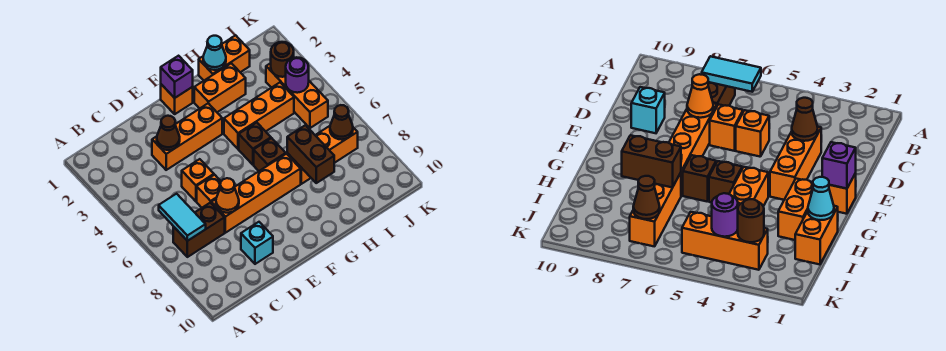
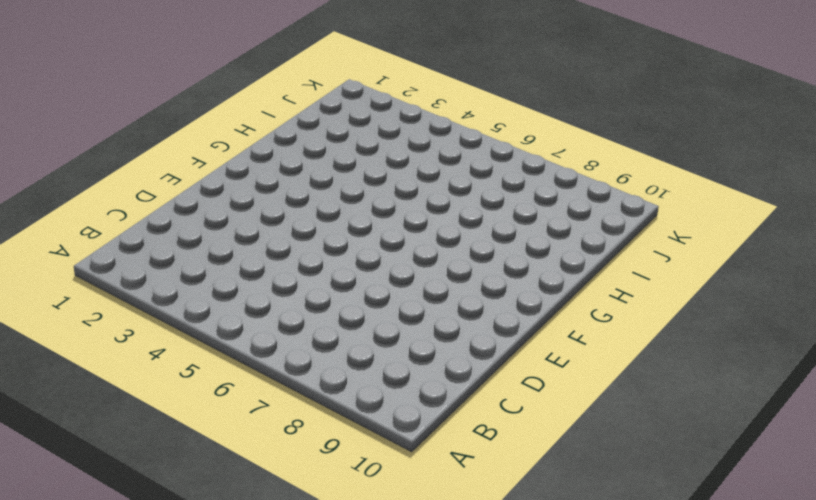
none -> brown 1x2 brick [173,202,225,257]
none -> orange 1x3 brick [152,103,222,170]
none -> orange 1x1 brick [182,159,214,201]

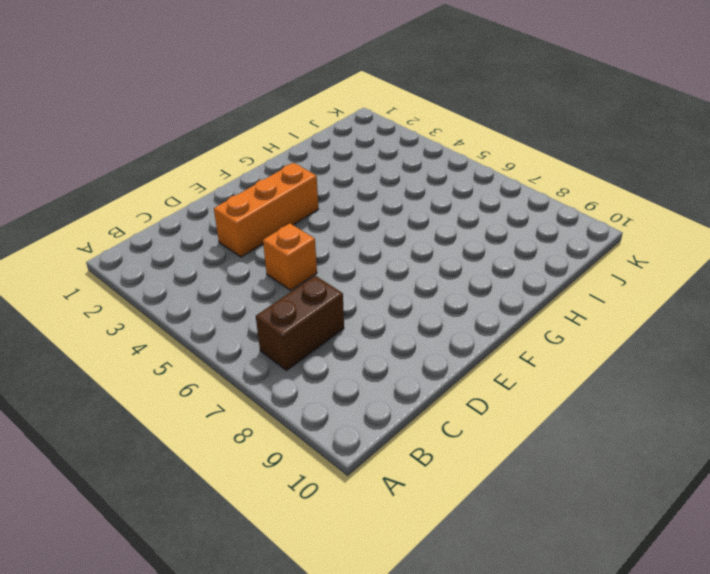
none -> orange 1x1 brick [197,175,221,208]
none -> orange 1x4 brick [211,154,301,233]
none -> cyan 1x1 brick [241,222,273,264]

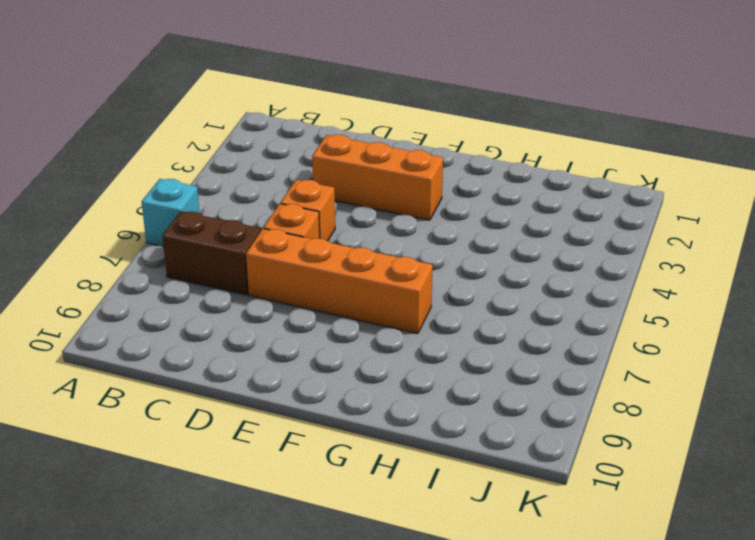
cyan 1x1 brick [142,179,200,247] -> cyan 1x1 brick moved to [241,222,273,264]
none -> orange 1x1 brick [161,84,193,114]
none -> orange 1x2 brick [194,63,246,112]
none -> orange 1x3 brick [224,83,294,149]

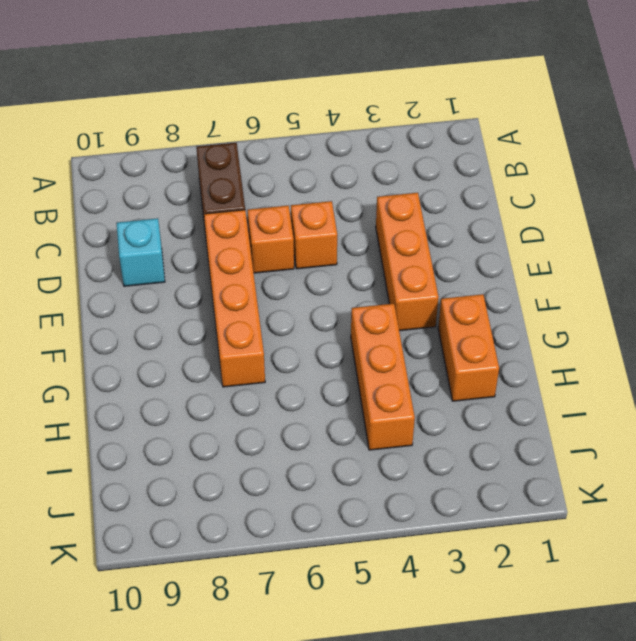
none -> orange 1x1 brick [161,84,193,114]
none -> brown 1x1 brick [239,123,271,165]
none -> brown 1x1 brick [254,138,286,171]

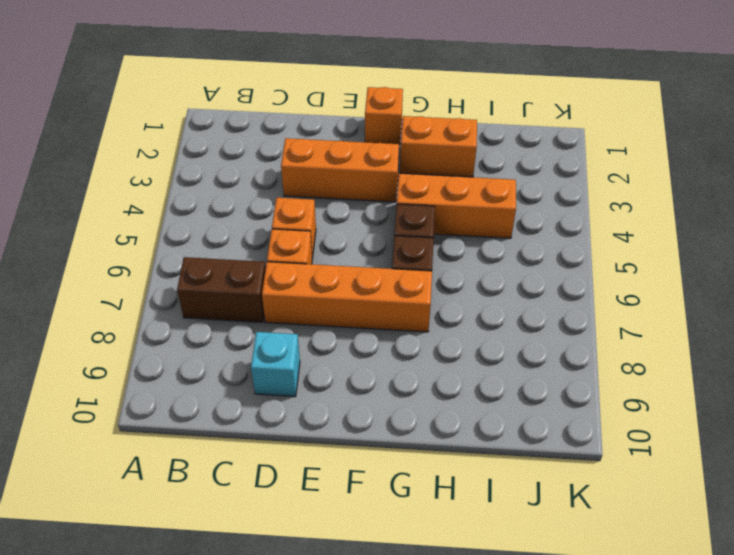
none -> orange 1x2 brick [199,35,250,80]
none -> orange 1x3 brick [287,126,358,184]
none -> orange 1x3 brick [266,63,328,128]

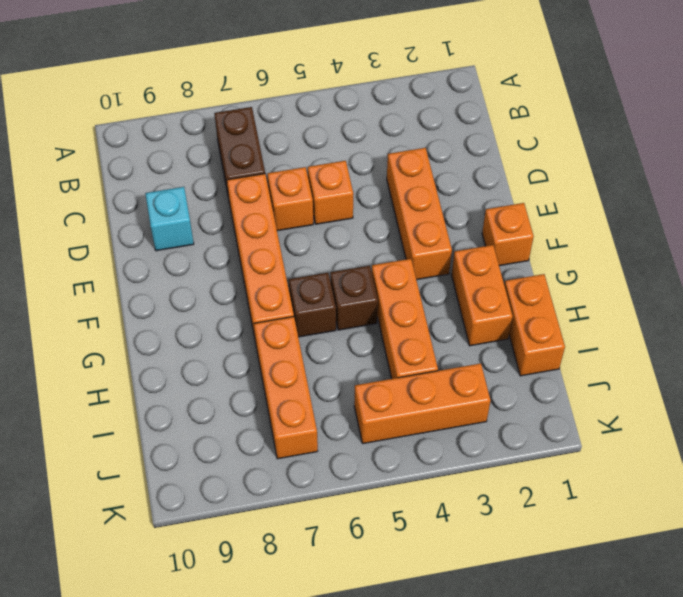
none -> cyan 1x2 tile [159,194,206,241]
none -> brown 1x1 cone [157,116,180,150]
none -> orange 1x1 cone [216,178,239,213]

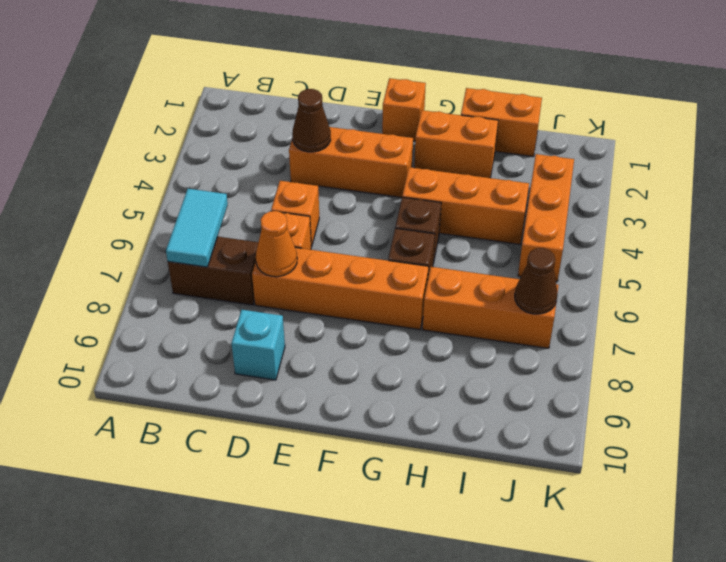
none -> purple 1x1 brick [161,56,193,98]
none -> cyan 1x1 cone [203,36,226,70]
none -> brown 1x2 brick [287,125,334,183]

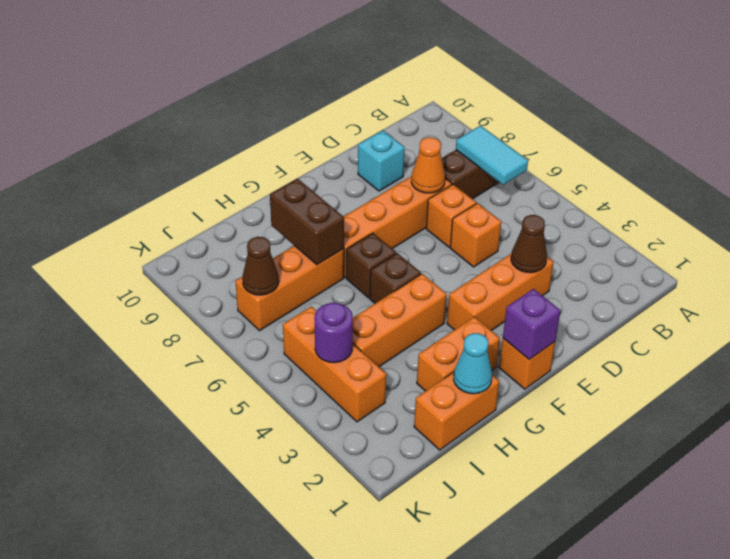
none -> brown 1x1 round brick [271,42,294,77]

